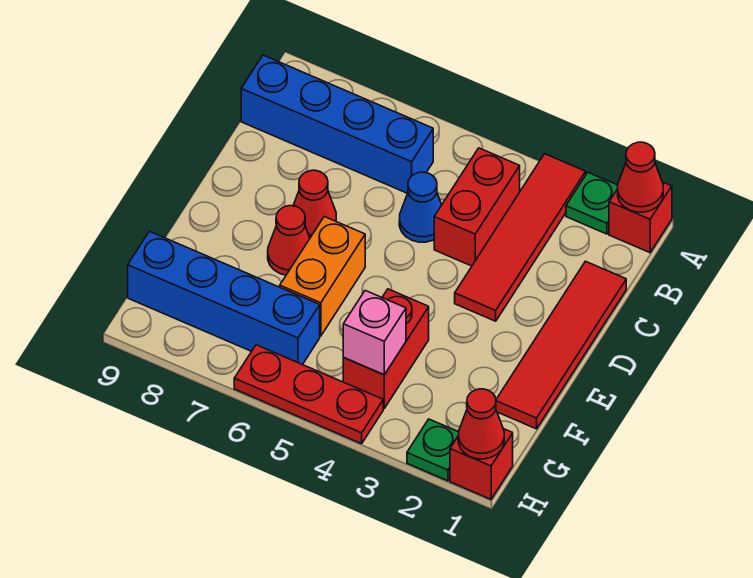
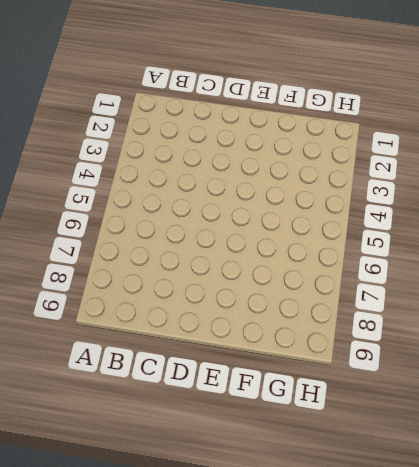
none -> red 1x1 brick [609,182,672,253]
none -> green 1x1 plate [566,173,618,234]
none -> red 1x4 tile [455,154,586,321]

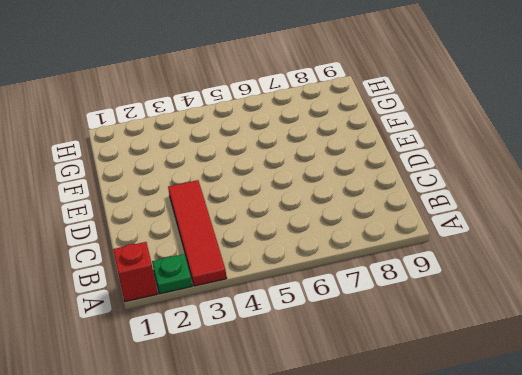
none -> red 1x2 brick [434,148,520,266]
none -> blue 1x4 brick [241,55,433,193]
none -> red 1x4 tile [496,261,626,429]

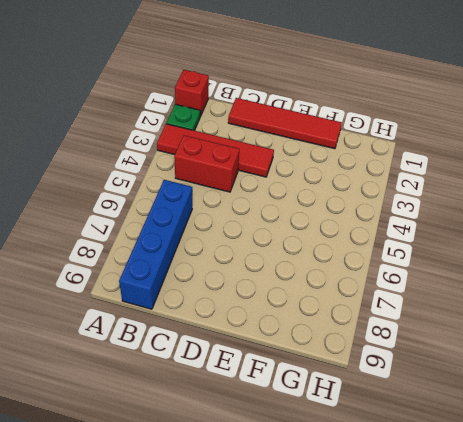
none -> blue 1x1 cone [399,172,441,242]
none -> red 1x1 cone [293,170,336,238]
none -> orange 1x2 brick [280,217,365,336]

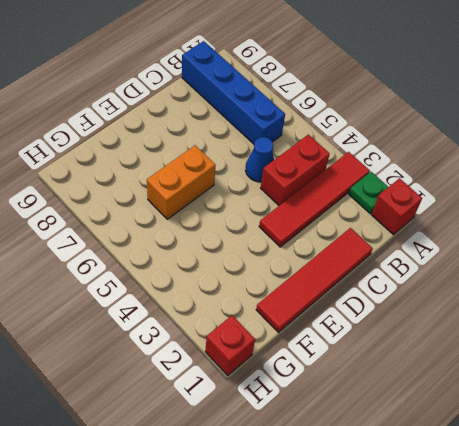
none -> red 1x1 cone [293,170,336,238]
none -> red 1x1 cone [268,206,310,275]
none -> red 1x2 brick [343,289,429,408]

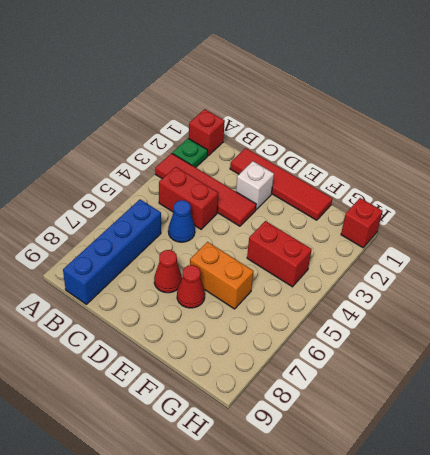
white 1x1 brick [236,161,274,210] -> none
none -> blue 1x4 brick [128,231,320,365]
none -> green 1x1 plate [407,419,459,481]
none -> red 1x3 plate [234,345,383,444]

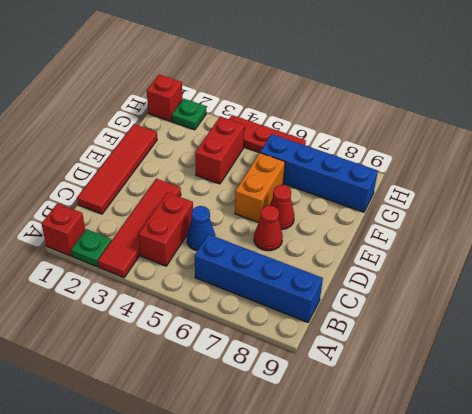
none -> red 1x1 cone [618,142,663,212]
none -> pink 1x1 brick [343,290,406,375]
none -> red 1x1 cone [458,389,504,459]

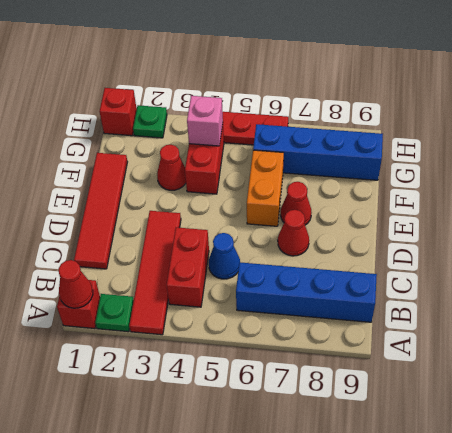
red 1x1 cone [157,145,186,190] -> red 1x1 cone moved to [458,389,504,459]

